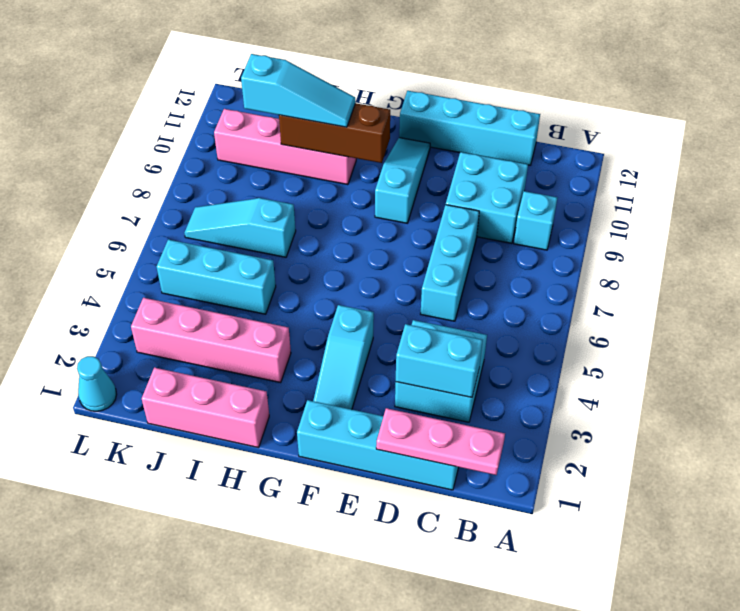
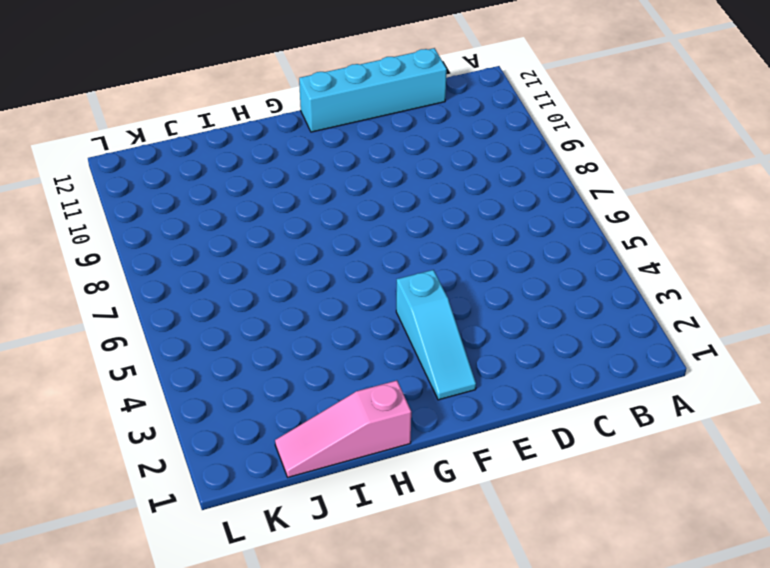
pink 1x3 slope [275,381,411,477] -> pink 1x3 brick [142,368,269,448]
none -> cyan 1x1 brick [514,191,557,250]
none -> cyan 1x4 brick [297,400,459,490]
none -> cyan 2x2 brick [395,320,487,422]

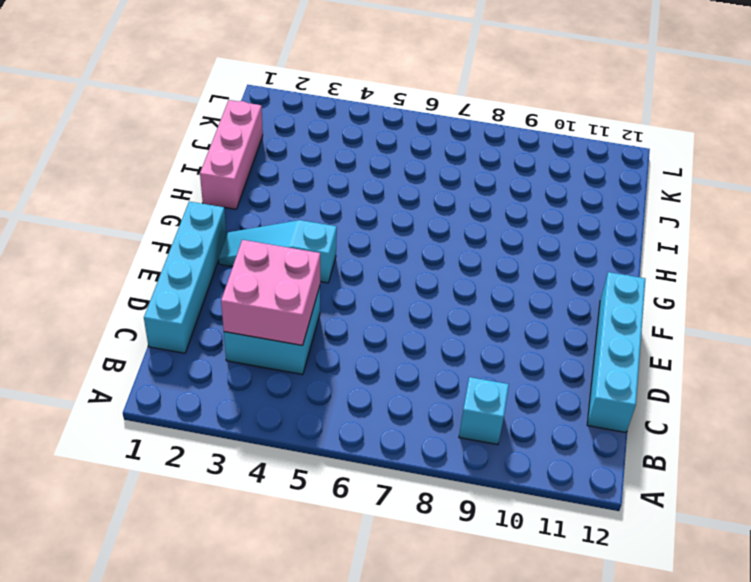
pink 2x2 brick [221,240,320,345] -> cyan 1x2 brick [396,324,483,397]
none -> cyan 2x2 brick [446,152,528,243]
none -> cyan 1x3 brick [421,205,479,321]
none -> cyan 1x3 slope [375,138,430,223]

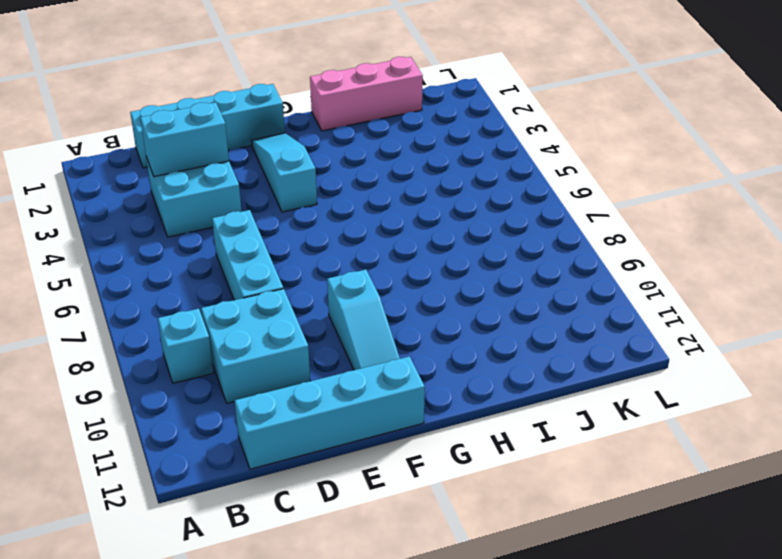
none -> pink 1x4 brick [131,298,291,383]
none -> pink 1x4 brick [214,109,356,185]
none -> cyan 1x3 brick [157,240,276,314]

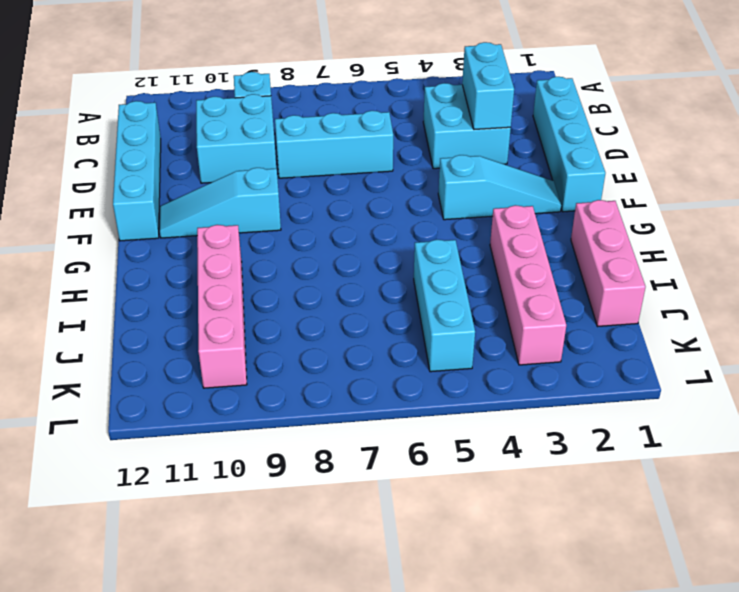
none -> cyan 1x3 slope [185,198,296,257]
none -> cyan 1x1 cone [77,356,117,411]
none -> pink 1x3 plate [376,408,505,475]

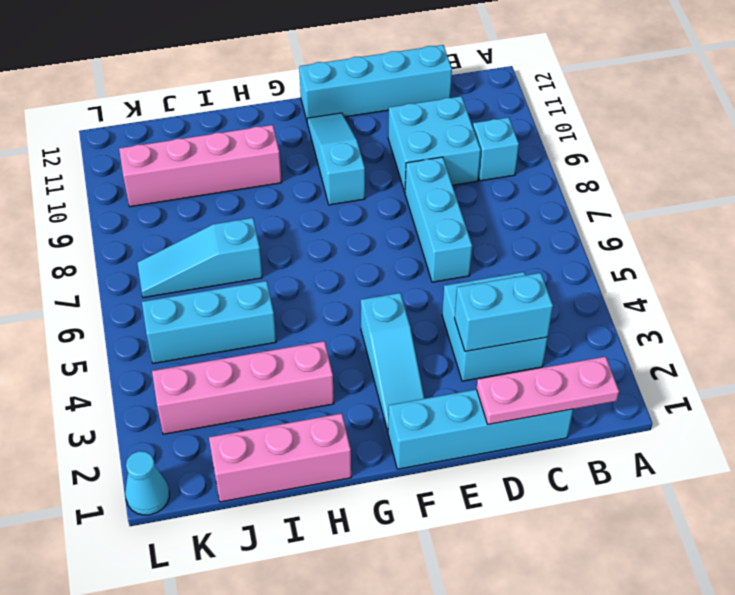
none -> brown 1x3 brick [279,103,390,163]
none -> cyan 1x3 slope [241,54,356,127]

